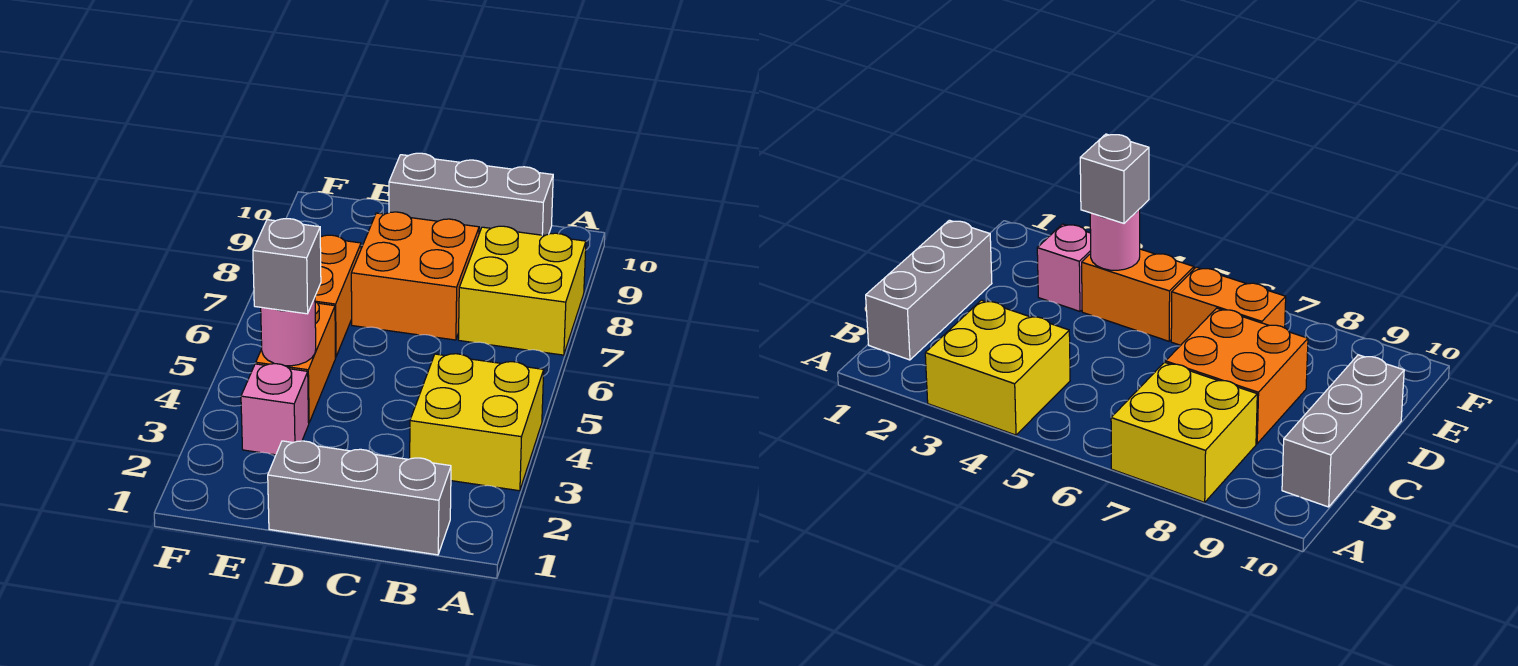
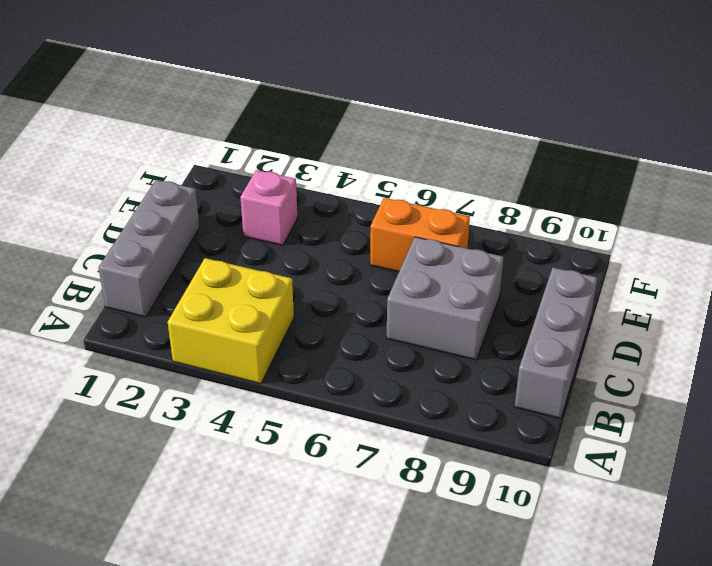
grey 2x2 brick [386,237,504,360] -> orange 2x2 brick [351,212,479,340]
none -> yellow 2x2 brick [458,226,586,355]
none -> orange 1x2 brick [256,301,336,423]

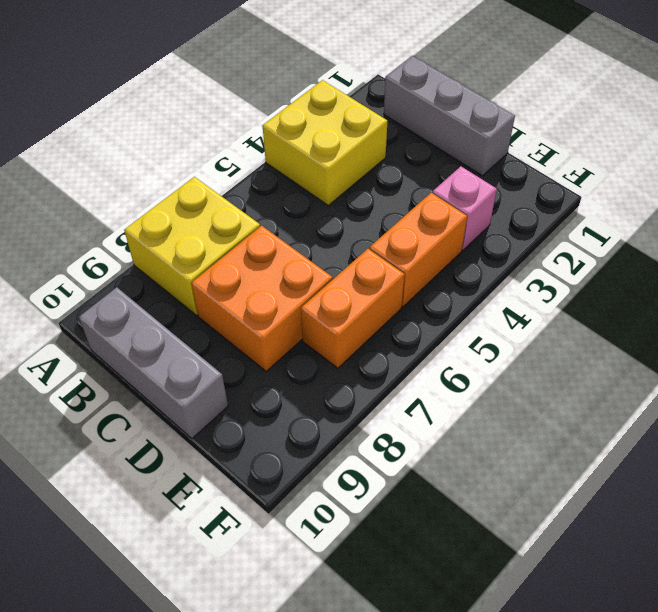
none -> pink 1x1 round brick [261,298,316,366]
none -> grey 1x1 brick [253,219,321,314]

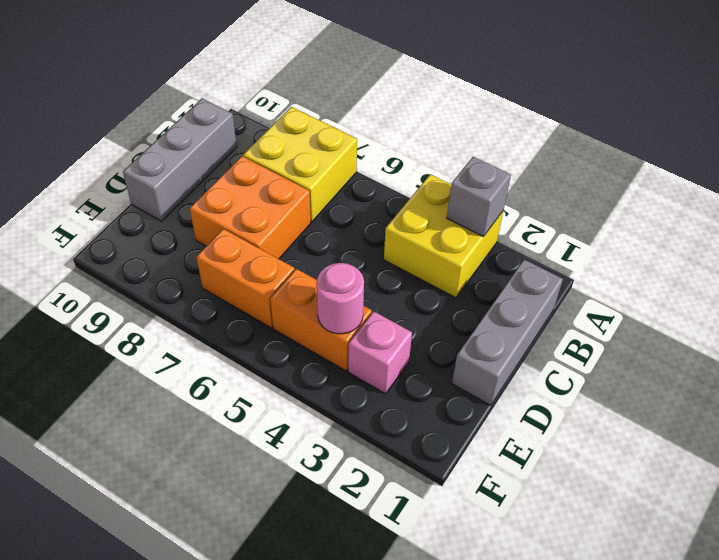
grey 1x1 brick [447,157,511,237] -> grey 1x1 brick moved to [253,219,321,314]

